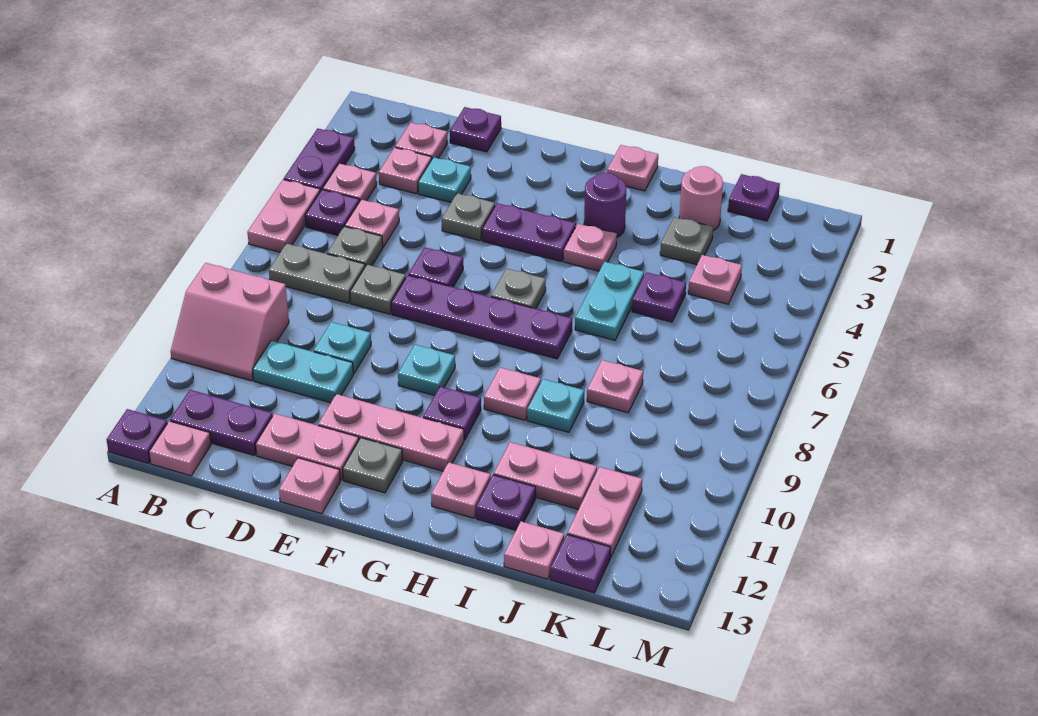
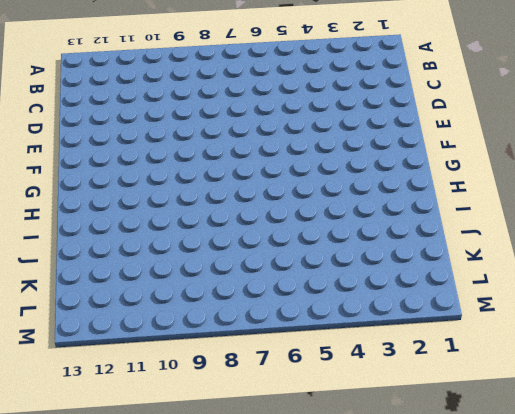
none -> purple 1x2 plate [284,128,355,191]
none -> pink 1x2 plate [247,180,320,252]
none -> pink 2x2 slope [171,263,289,381]
none -> purple 1x1 plate [106,409,167,463]

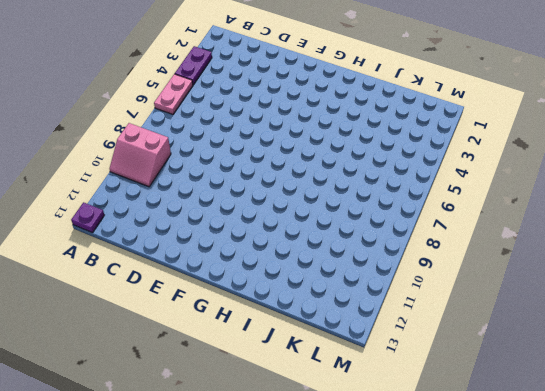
none -> pink 1x1 plate [323,163,377,202]
none -> purple 1x1 plate [305,190,359,235]
none -> grey 1x2 plate [269,243,365,303]
none -> purple 1x2 plate [170,390,273,456]

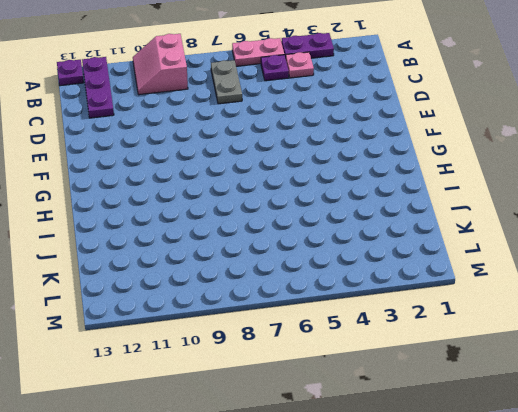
purple 1x3 plate [82,57,114,118] -> purple 1x2 plate [170,390,273,456]
none -> pink 1x1 plate [149,421,211,476]
none -> pink 1x1 plate [395,122,447,158]
none -> pink 1x1 plate [379,148,432,194]
none -> pink 1x1 plate [345,200,399,247]

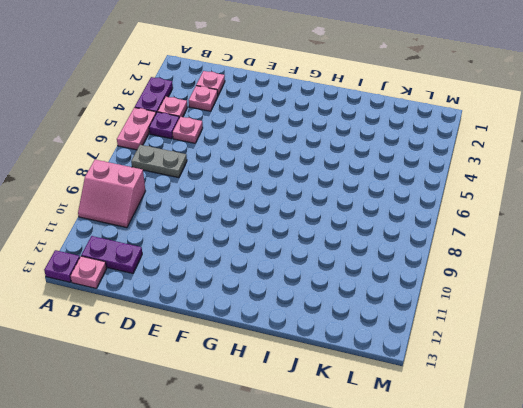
none -> grey 1x1 plate [327,226,383,266]
none -> cyan 1x2 plate [253,340,353,403]
none -> purple 1x1 plate [450,107,501,152]
none -> cyan 1x1 plate [418,157,471,202]

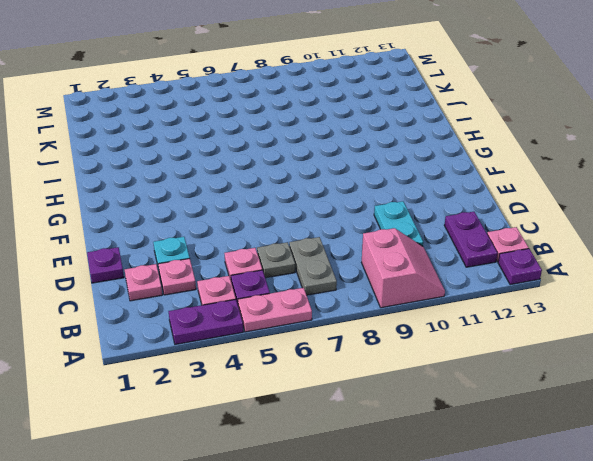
none -> grey 1x1 plate [350,265,406,314]
none -> cyan 1x1 plate [314,322,371,373]
none -> pink 1x2 plate [256,413,359,480]
none -> grey 1x1 plate [442,193,495,241]

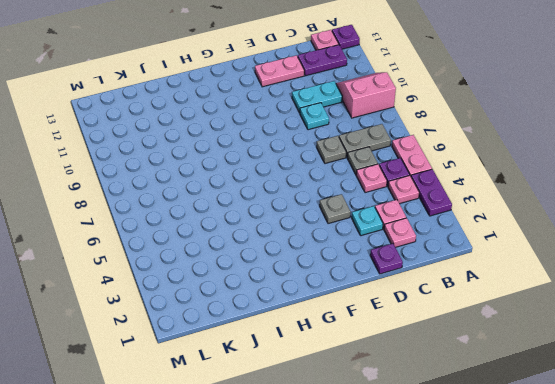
none -> purple 1x1 plate [408,247,463,287]
none -> purple 1x4 plate [391,275,572,359]
none -> pink 1x3 plate [318,394,464,471]
none -> pink 1x1 plate [279,458,340,514]

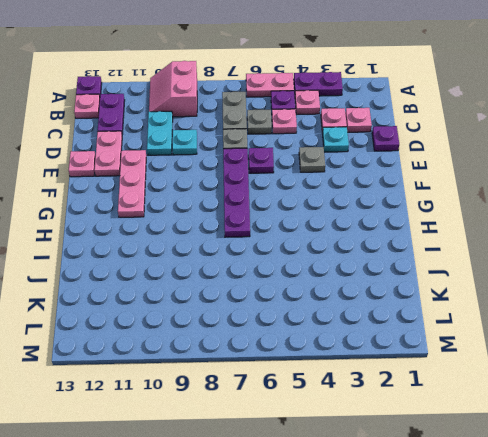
none -> purple 1x2 plate [482,203,576,261]
none -> cyan 1x1 plate [398,345,455,396]
none -> grey 1x1 plate [343,438,403,493]
none -> grey 1x1 plate [491,268,546,309]

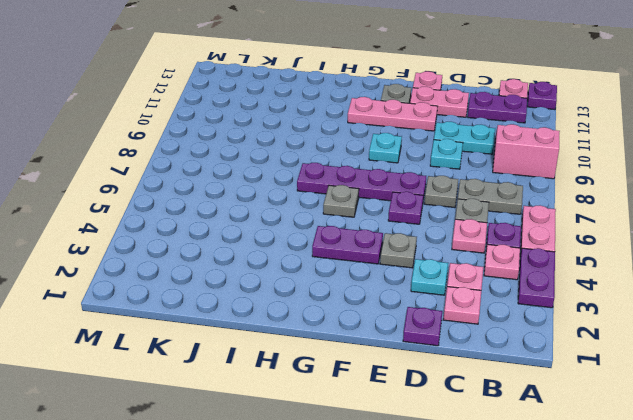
none -> purple 1x1 plate [423,387,481,440]
none -> pink 1x1 plate [607,145,658,191]
none -> purple 1x1 round brick [584,173,626,237]
none -> pink 1x1 plate [563,224,617,271]

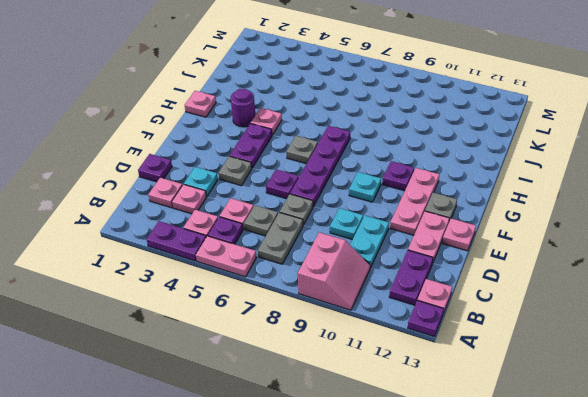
none -> pink 1x1 plate [484,367,541,420]
none -> pink 1x1 plate [431,462,491,518]
none -> cyan 1x2 plate [575,262,644,340]
none -> cyan 1x1 plate [527,379,584,432]

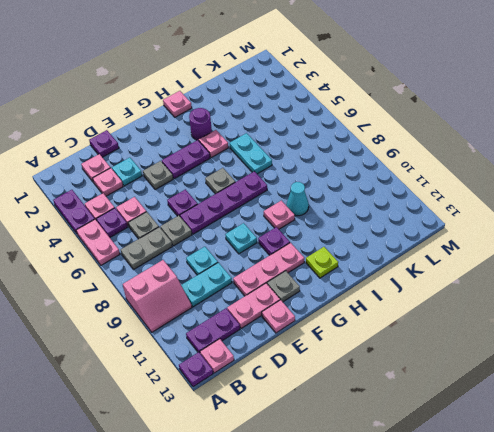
lime 1x1 plate [306,247,338,278] -> pink 1x1 plate [431,462,491,518]
cyan 1x1 cone [287,182,309,216] -> cyan 1x1 plate [527,379,584,432]
none -> pink 1x2 plate [494,442,597,509]
none -> purple 1x1 plate [476,475,536,530]
none -> pink 1x1 round brick [679,166,723,231]
none -> grey 1x1 plate [660,217,713,265]

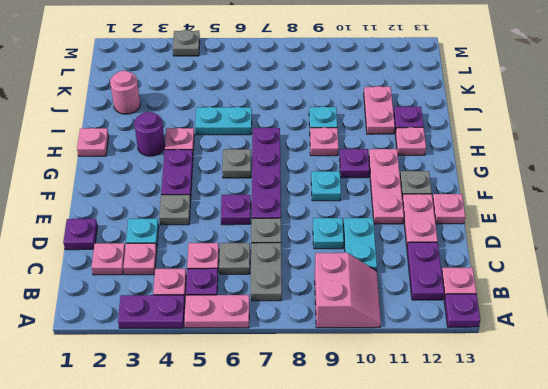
grey 1x1 plate [173,30,200,56] -> grey 1x1 plate moved to [660,217,713,265]
none -> purple 1x1 plate [632,272,686,322]
none -> pink 1x1 plate [587,360,643,413]
none -> pink 1x1 plate [504,521,564,579]
none -> purple 1x1 plate [728,174,780,221]

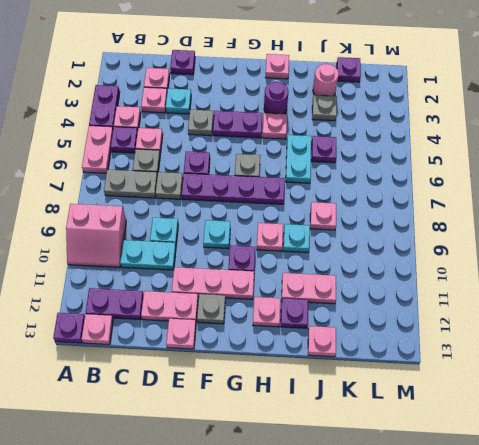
none -> pink 1x1 plate [688,255,742,304]
none -> pink 1x2 plate [567,467,642,557]
none -> purple 1x1 plate [550,535,611,593]

